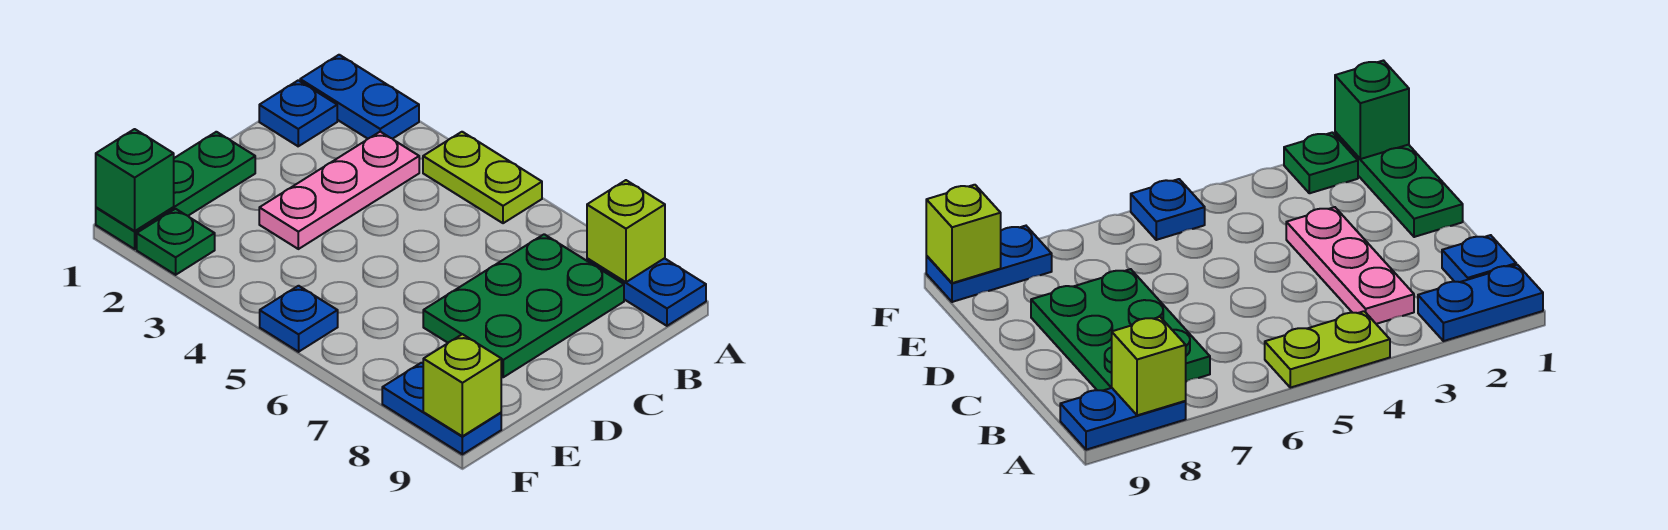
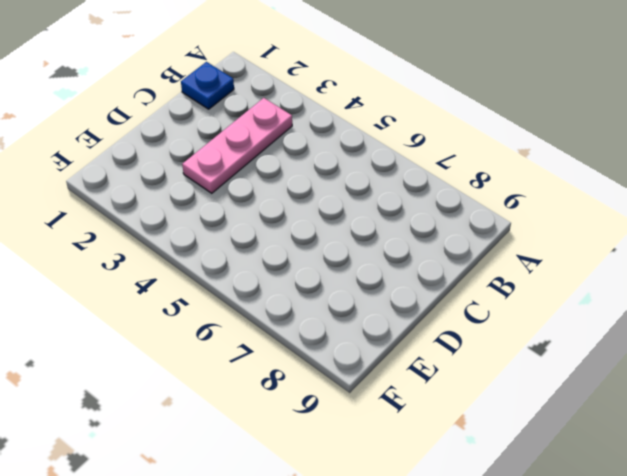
none -> blue 1x2 plate [300,55,419,139]
none -> lime 1x2 plate [423,132,542,223]
none -> blue 1x2 plate [587,258,706,326]

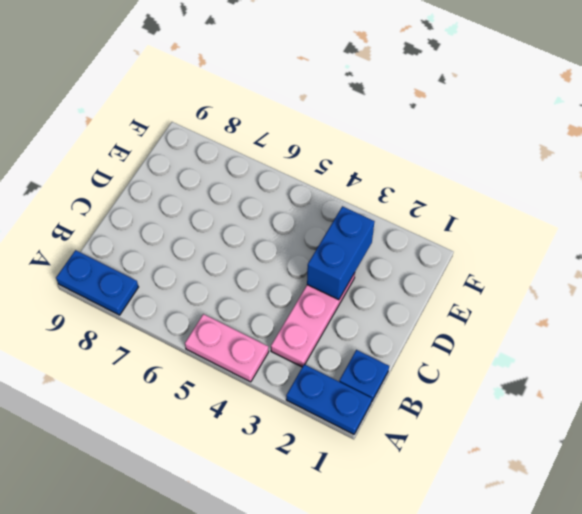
pink 1x2 plate [185,314,269,382] -> lime 1x2 plate [423,132,542,223]
blue 1x2 brick [307,206,375,300] -> none
none -> green 2x3 plate [423,234,624,377]
none -> green 1x3 plate [96,132,255,249]
none -> green 1x1 plate [137,209,215,275]

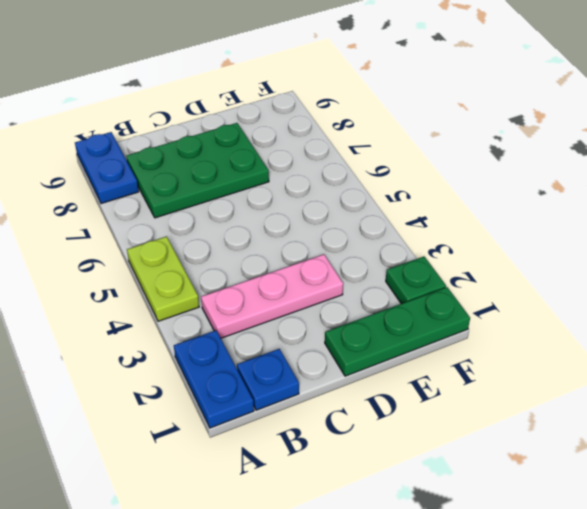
none -> blue 1x1 plate [260,286,338,352]
none -> blue 1x2 plate [382,363,501,454]
none -> lime 1x1 brick [587,180,665,282]

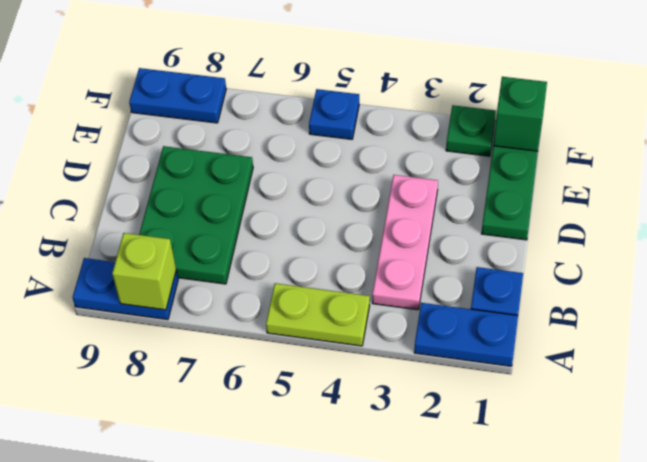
none -> lime 1x1 brick [423,334,501,436]

